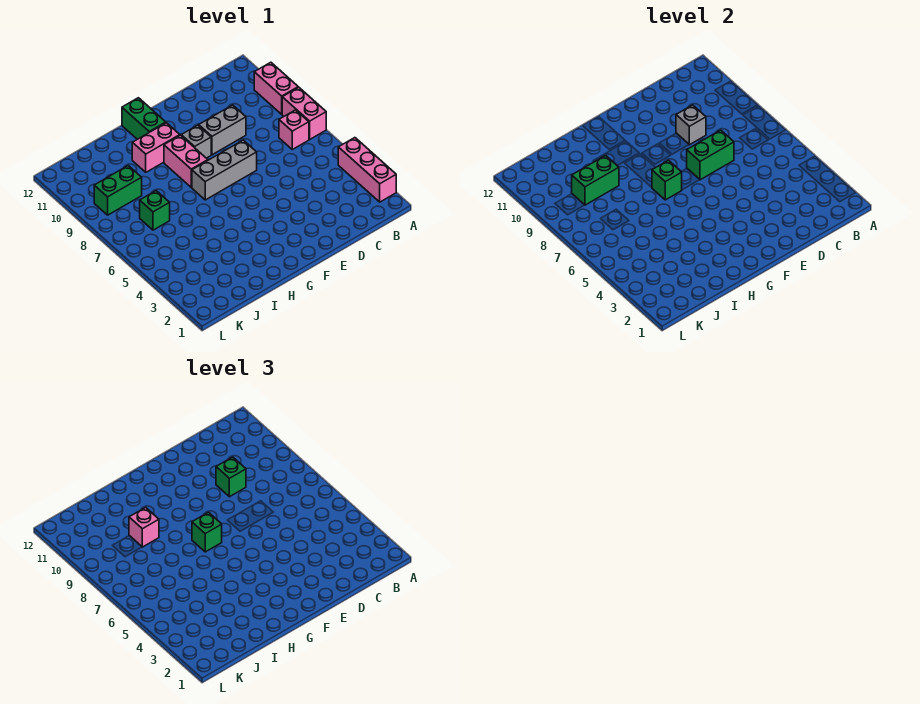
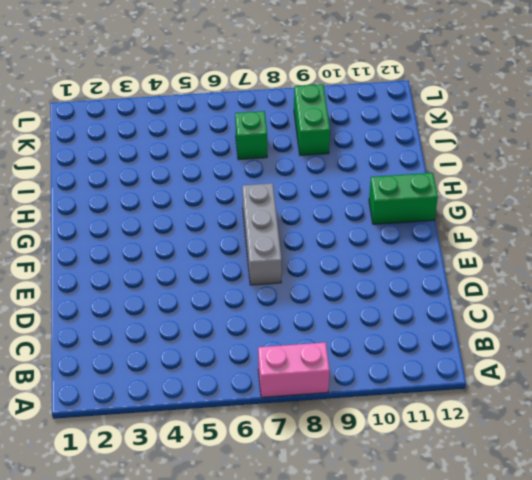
none -> pink 1x3 brick [338,138,396,202]
none -> pink 1x2 brick [254,62,298,114]
none -> pink 1x1 brick [279,110,309,149]

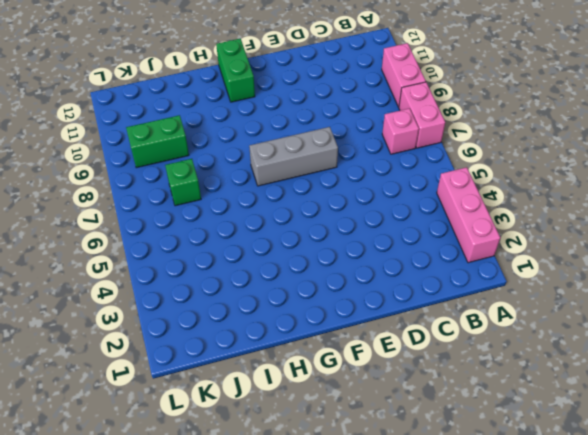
none -> grey 1x2 brick [199,105,246,155]
none -> grey 1x1 brick [181,125,211,158]
none -> pink 1x2 brick [164,135,208,187]

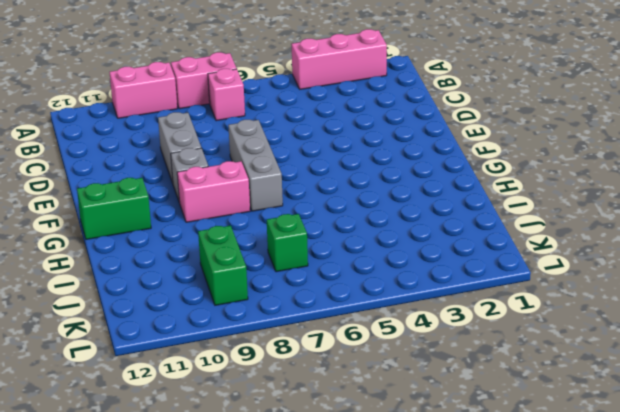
none -> pink 1x2 brick [132,123,180,172]
none -> green 1x2 brick [687,130,734,180]
none -> grey 1x1 brick [676,105,706,145]

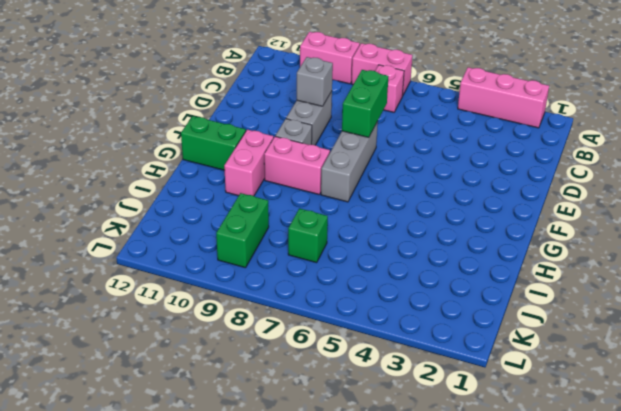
none -> green 1x1 brick [652,160,682,200]
none -> green 1x2 brick [572,155,619,205]
none -> green 1x1 brick [216,457,246,497]

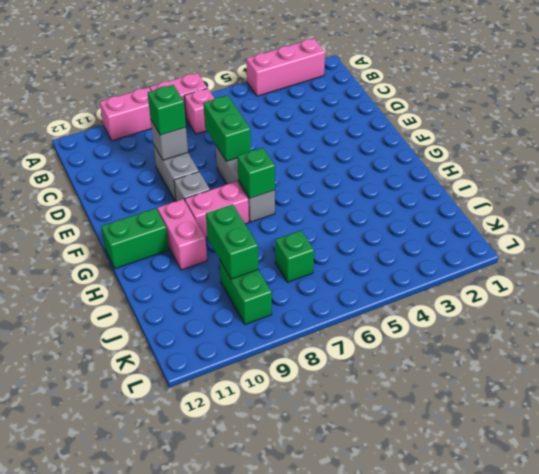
none -> green 1x1 brick [192,512,222,552]
none -> pink 1x1 brick [129,507,159,547]

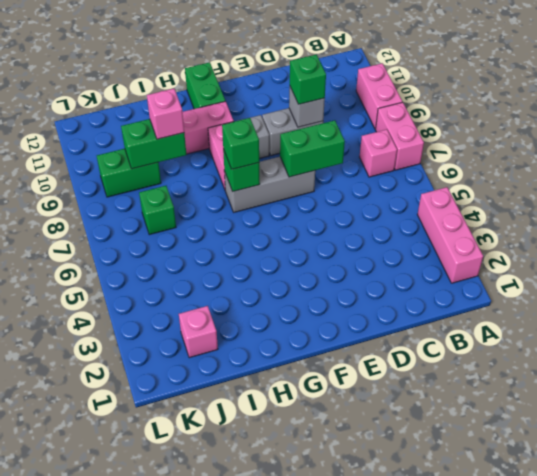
pink 1x1 brick [179,306,218,358] -> none

